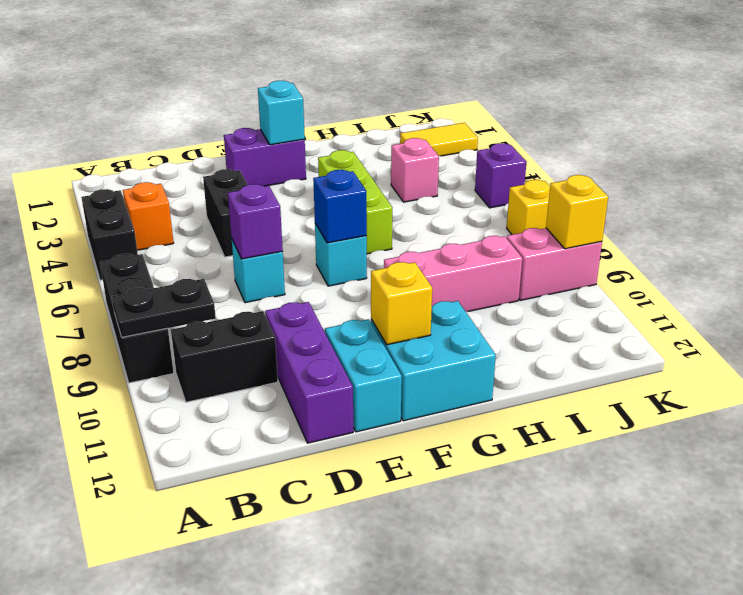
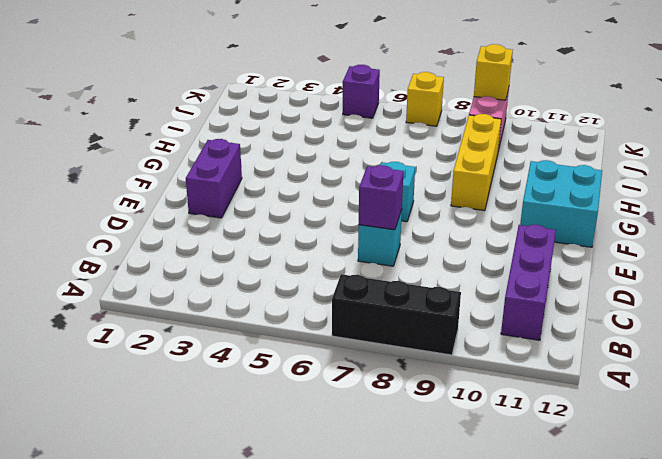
purple 1x3 brick [501,225,556,340] -> purple 1x3 brick turned to [265,302,353,443]
yellow 1x3 brick [451,114,501,211] -> pink 1x3 brick [384,236,522,312]
none -> black 1x2 brick [81,189,138,280]
none -> orange 1x1 brick [123,182,174,250]
none -> black 1x2 brick [171,311,278,402]

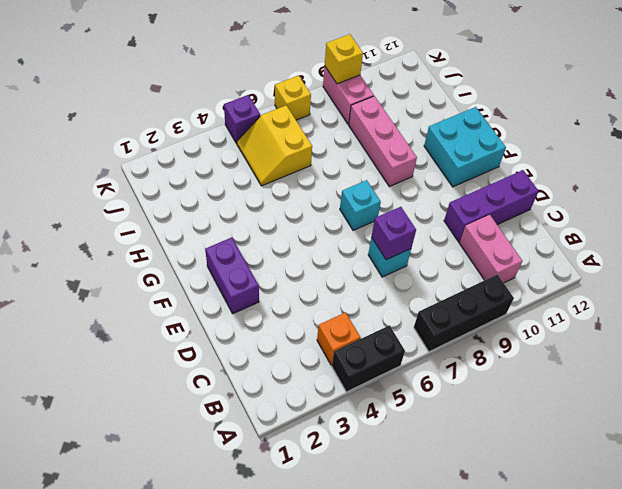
pink 1x2 brick [460,215,522,283] -> black 1x2 brick [171,311,278,402]
yellow 2x2 slope [237,105,312,186] -> none
none -> black 1x2 brick [203,169,248,257]
none -> cyan 1x2 brick [325,319,402,432]
none -> lime 1x3 brick [318,150,392,254]

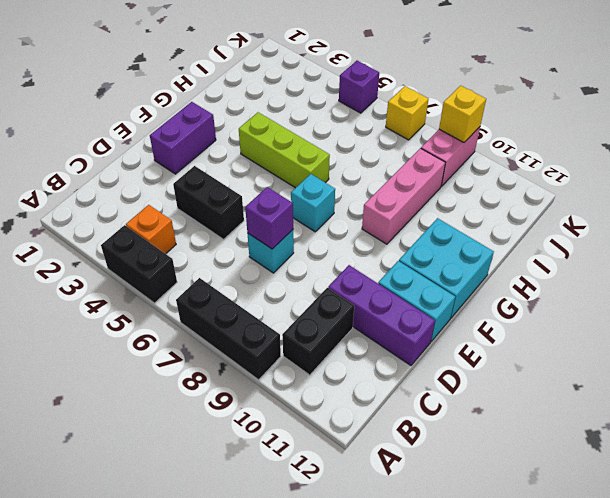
none -> pink 1x1 brick [391,138,439,202]
none -> yellow 1x2 tile [400,123,478,156]
none -> black 1x2 plate [112,279,216,337]

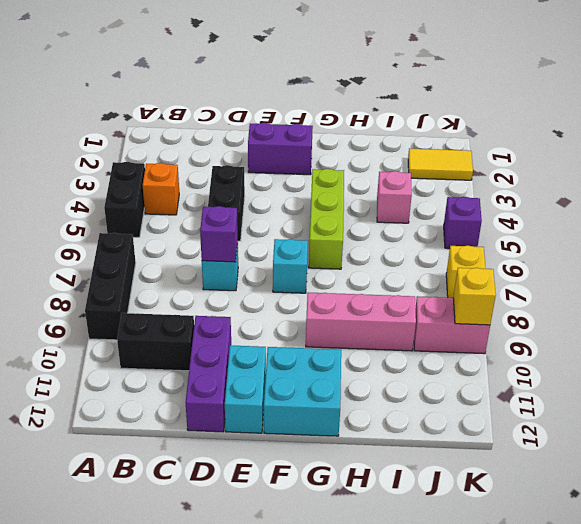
none -> black 1x2 plate [112,279,216,337]
none -> cyan 1x1 brick [258,81,305,145]
none -> blue 1x1 brick [313,170,367,243]

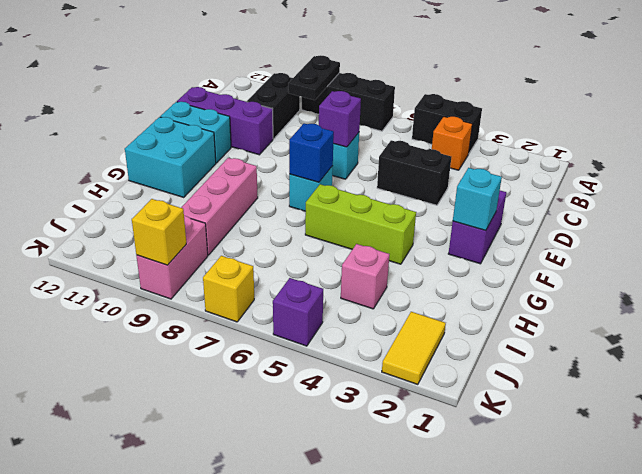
none -> yellow 1x1 brick [371,262,432,345]

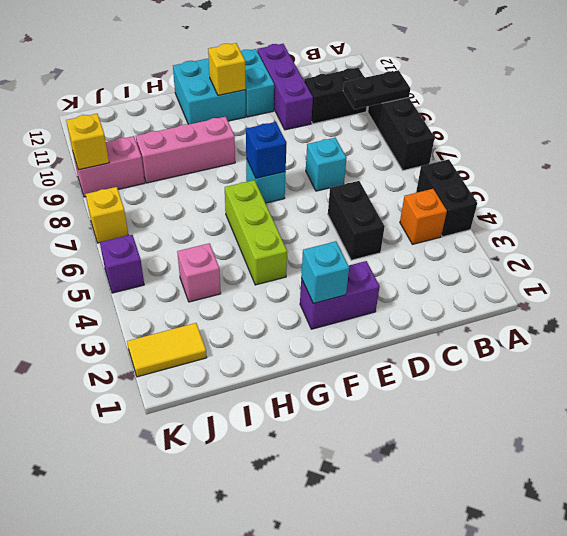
none -> purple 1x1 brick [228,184,283,259]

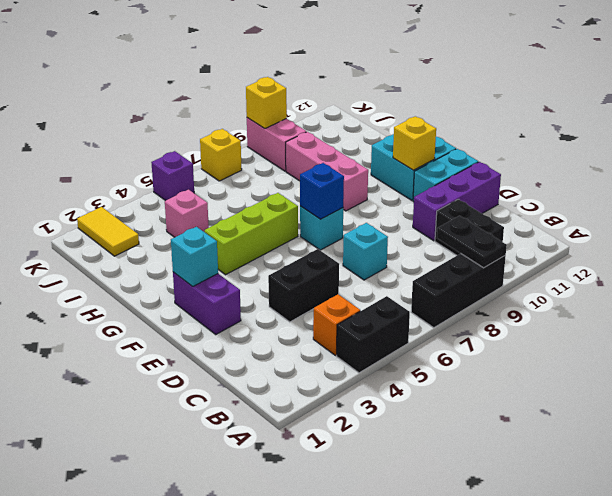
none -> purple 1x1 brick [228,184,283,259]

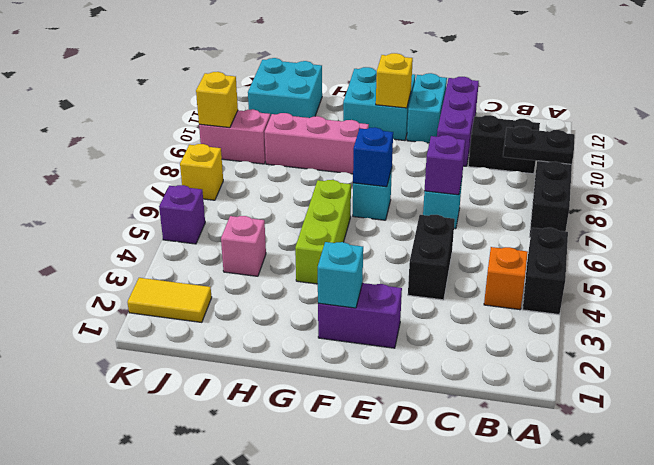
cyan 2x2 brick [248,58,322,118] -> none

